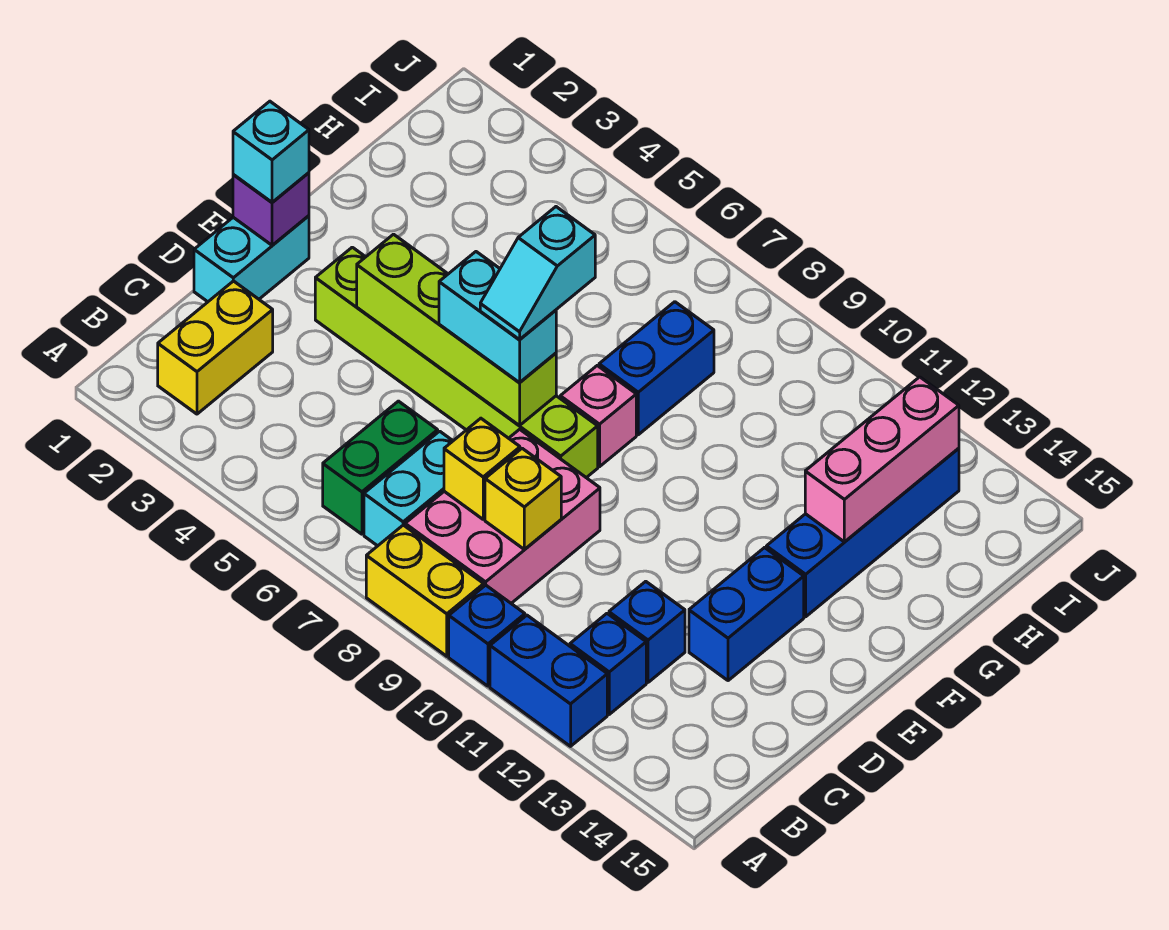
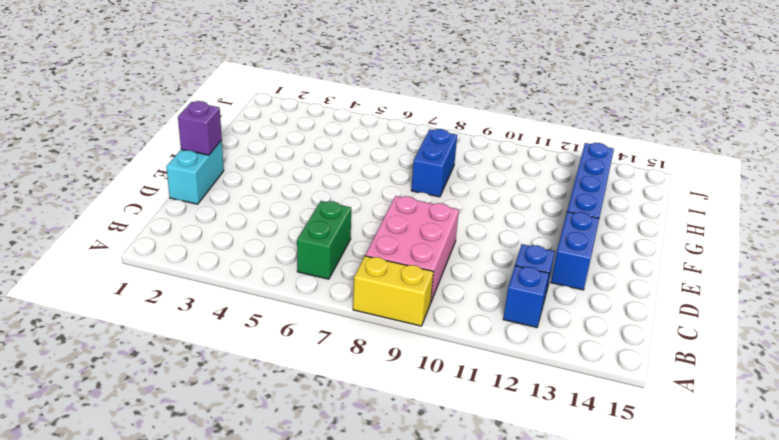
none -> blue 1x1 brick [449,585,525,686]
none -> blue 1x2 brick [490,615,607,746]
none -> yellow 1x2 brick [158,281,273,414]

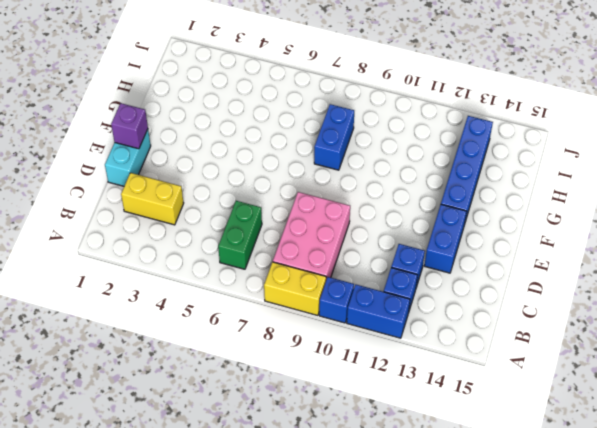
yellow 1x2 brick [121,173,184,225] -> yellow 1x2 brick turned to [158,281,273,414]
none -> cyan 1x2 brick [364,431,453,546]
none -> lime 1x6 brick [315,247,598,478]
none -> pink 1x1 brick [560,366,636,467]

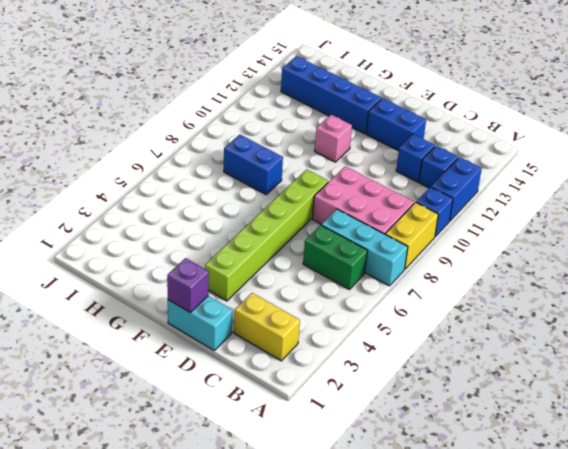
cyan 1x3 brick [321,209,408,286] -> cyan 1x2 brick [364,431,453,546]
pink 1x1 brick [315,115,352,162] -> pink 1x1 brick moved to [560,366,636,467]
none -> yellow 1x1 brick [444,418,520,519]
none -> yellow 1x1 brick [485,448,561,550]
none -> lime 1x4 brick [357,234,556,426]

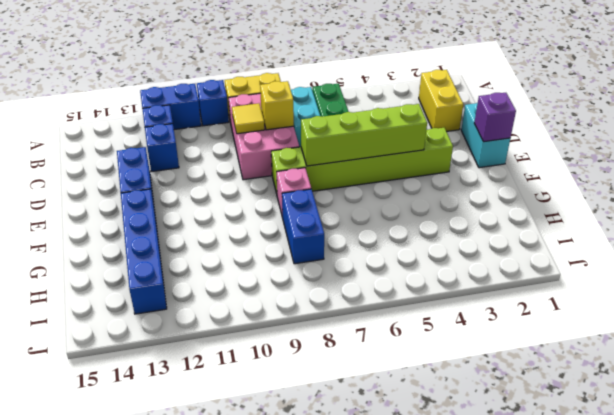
yellow 1x1 tile [232,103,265,134] -> yellow 1x1 brick [485,448,561,550]
none -> pink 1x3 brick [805,377,959,542]
none -> cyan 1x1 brick [233,101,309,202]
none -> cyan 1x2 brick [439,252,556,383]

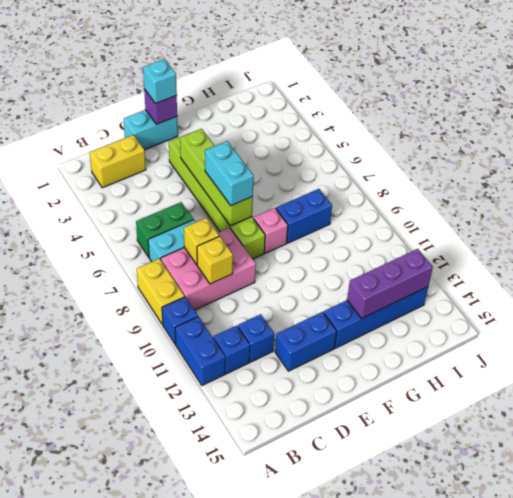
purple 1x3 brick [347,249,433,319] -> pink 1x3 brick [805,377,959,542]
none -> cyan 1x2 slope [480,207,595,340]

